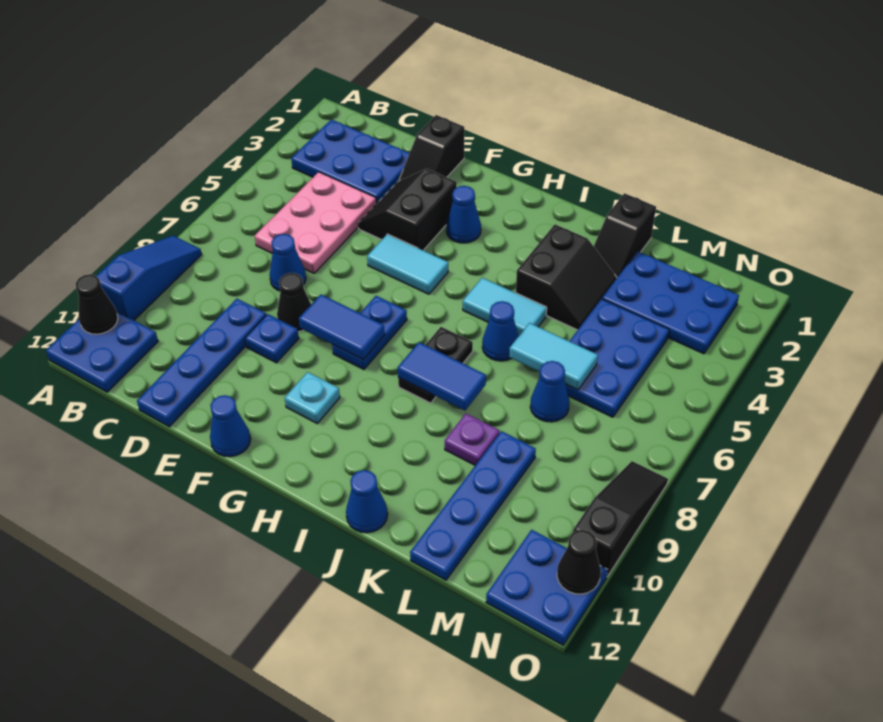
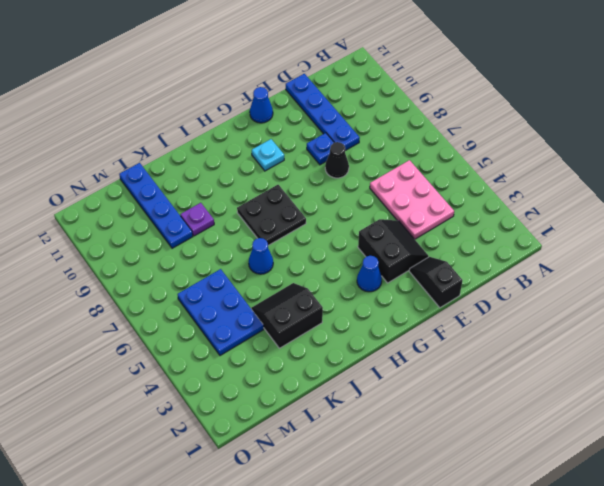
black 2x2 plate [237,185,306,245] -> black 1x2 plate [398,327,473,403]
black 2x2 slope [251,283,323,348] -> black 2x2 slope turned to [516,224,617,330]
none -> blue 1x3 slope [97,236,202,320]
none -> blue 2x2 plate [46,312,158,392]
none -> blue 2x3 plate [291,119,410,204]
none -> blue 1x1 cone [270,234,306,291]

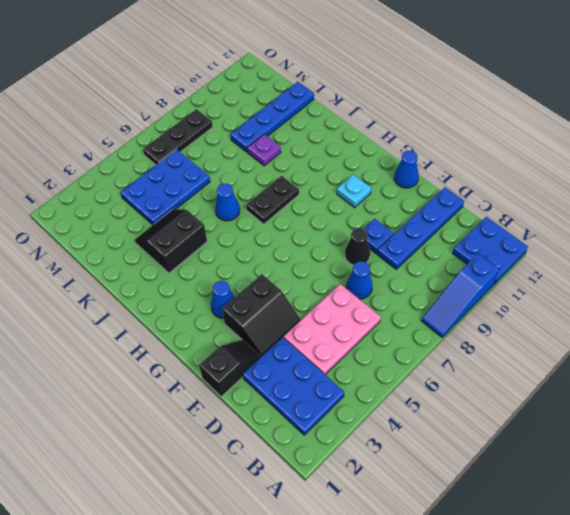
black 1x3 plate [143,109,213,165] -> none
none -> cyan 1x2 tile [367,234,448,294]
none -> blue 1x2 plate [332,296,407,369]
none -> cyan 1x2 tile [463,278,547,336]
none -> blue 1x1 cone [346,470,388,533]

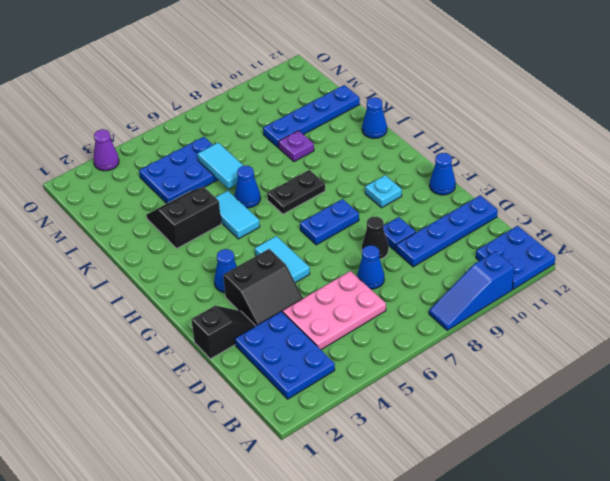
purple 1x1 cone [93,129,119,171] -> none
none -> black 1x2 slope [594,193,656,277]
none -> blue 2x3 plate [602,251,739,354]
none -> blue 1x1 cone [530,361,569,422]
none -> blue 2x2 plate [486,530,608,645]

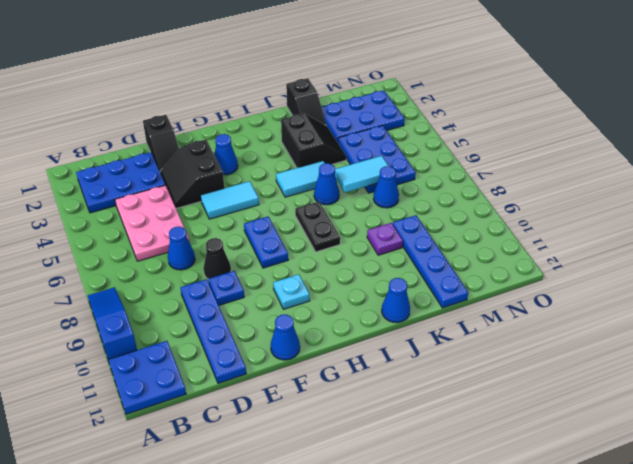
none -> blue 2x2 plate [486,530,608,645]
none -> black 1x3 slope [573,461,668,577]
none -> black 1x1 cone [76,274,118,334]
none -> blue 1x2 tile [299,295,385,359]

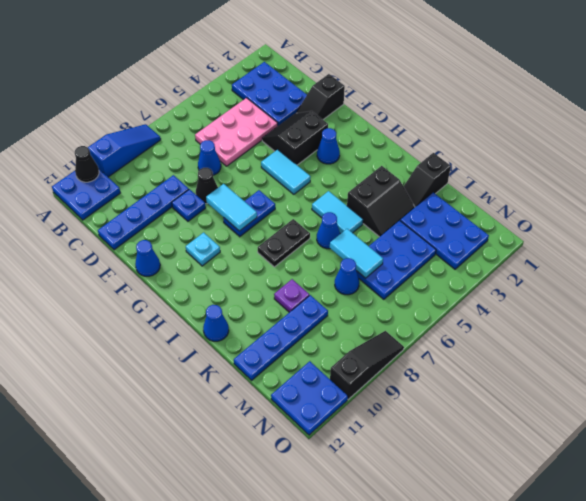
cyan 1x2 tile [206,184,257,231] -> blue 1x2 tile [299,295,385,359]
none -> blue 1x2 tile [398,342,486,410]
none -> black 1x1 cone [557,530,601,594]

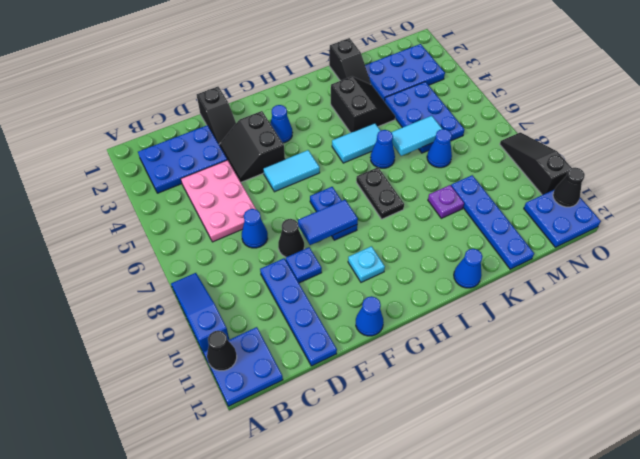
none -> blue 1x2 tile [398,342,486,410]

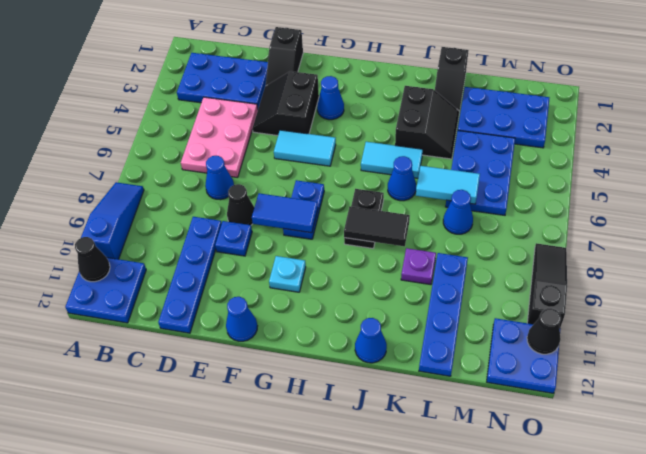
black 1x2 tile [344,207,410,246] -> blue 1x2 tile [398,342,486,410]

